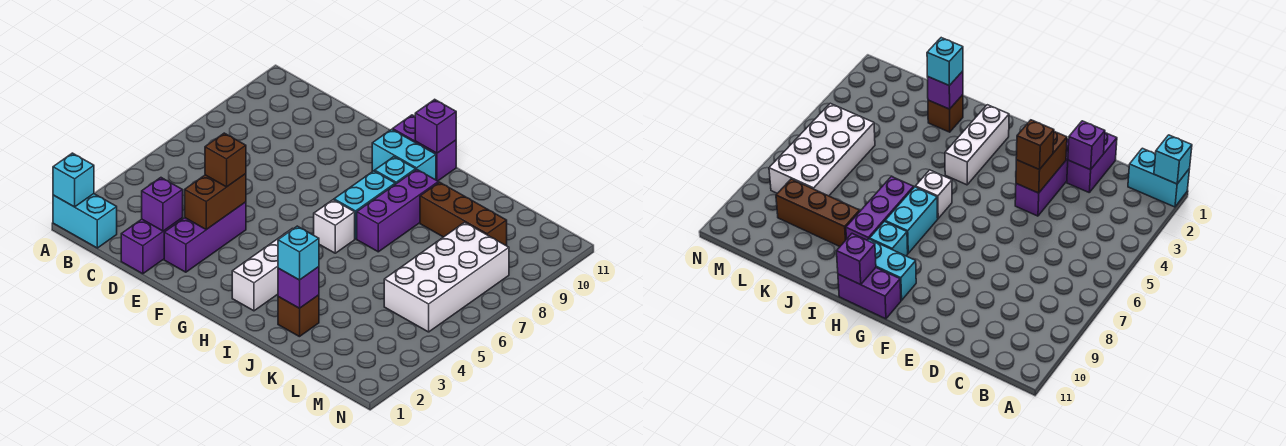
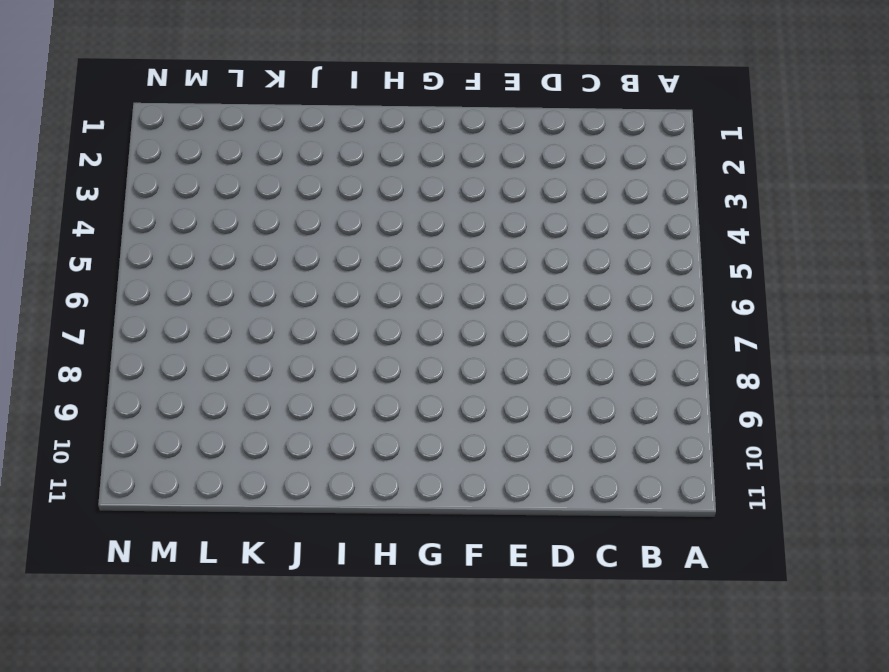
none -> cyan 1x2 brick [53,194,117,248]
none -> purple 1x2 brick [121,218,183,274]
none -> purple 1x3 brick [164,202,246,272]

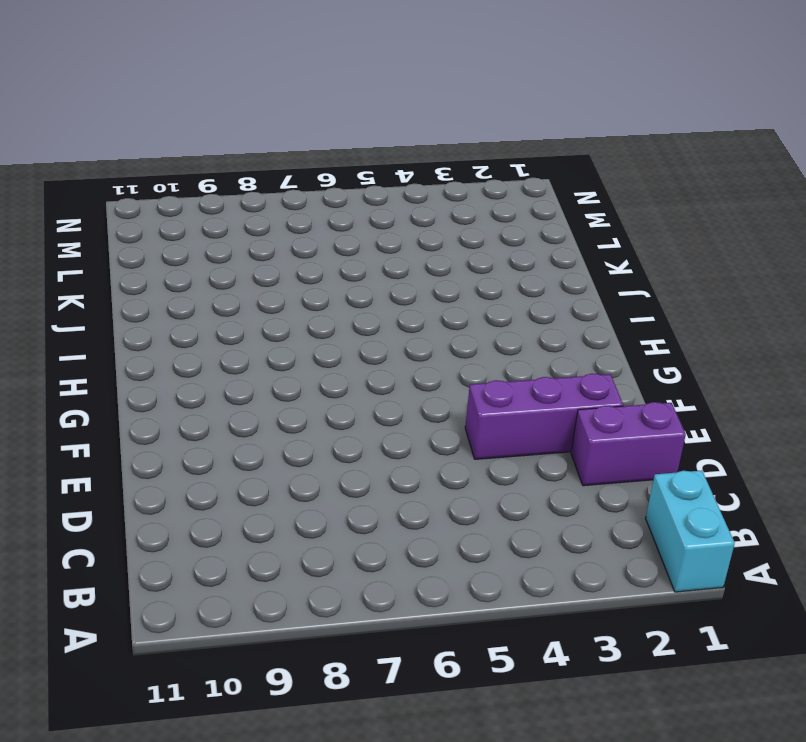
none -> cyan 1x2 brick [372,129,436,180]
none -> purple 1x2 brick [393,115,456,181]
none -> white 1x3 brick [232,228,293,311]

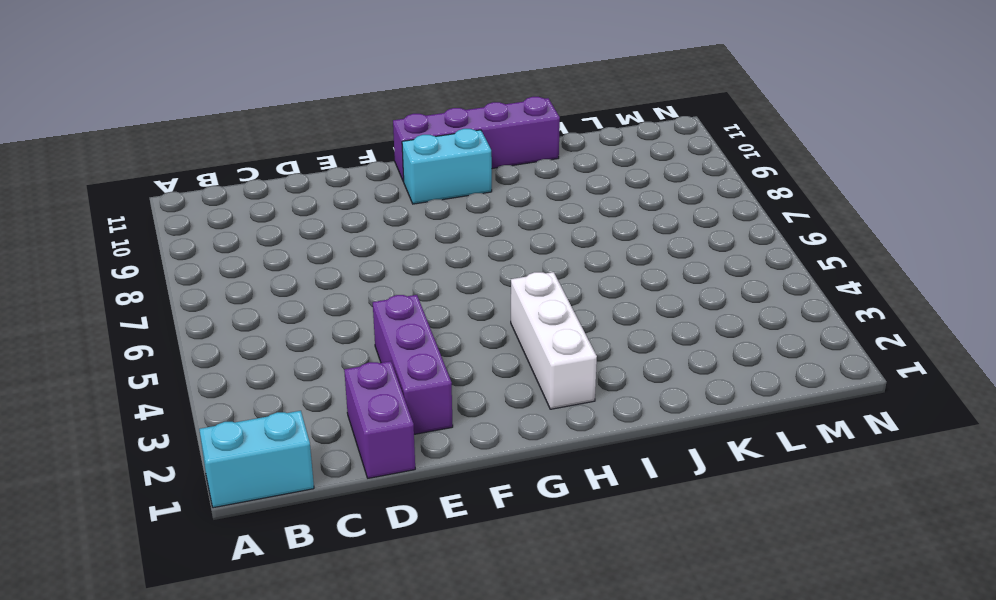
purple 1x4 brick [393,97,560,182] -> purple 1x2 brick [393,115,456,181]
none -> white 1x1 brick [314,200,355,253]
none -> cyan 1x2 brick [334,171,395,239]
none -> cyan 1x1 brick [375,157,416,184]

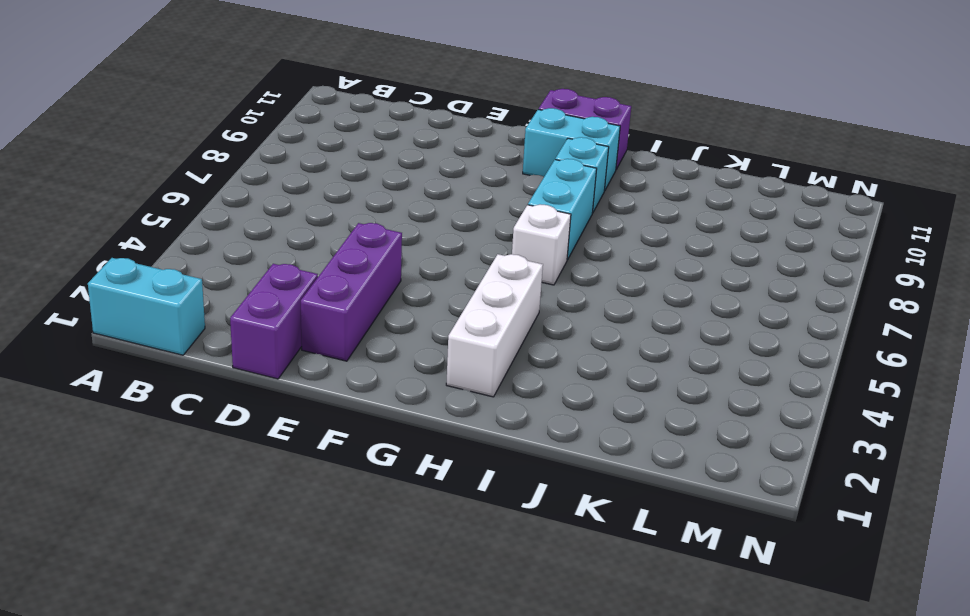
none -> purple 1x3 brick [357,169,438,252]
none -> brown 1x1 brick [278,295,319,337]
none -> brown 1x3 brick [420,182,507,246]

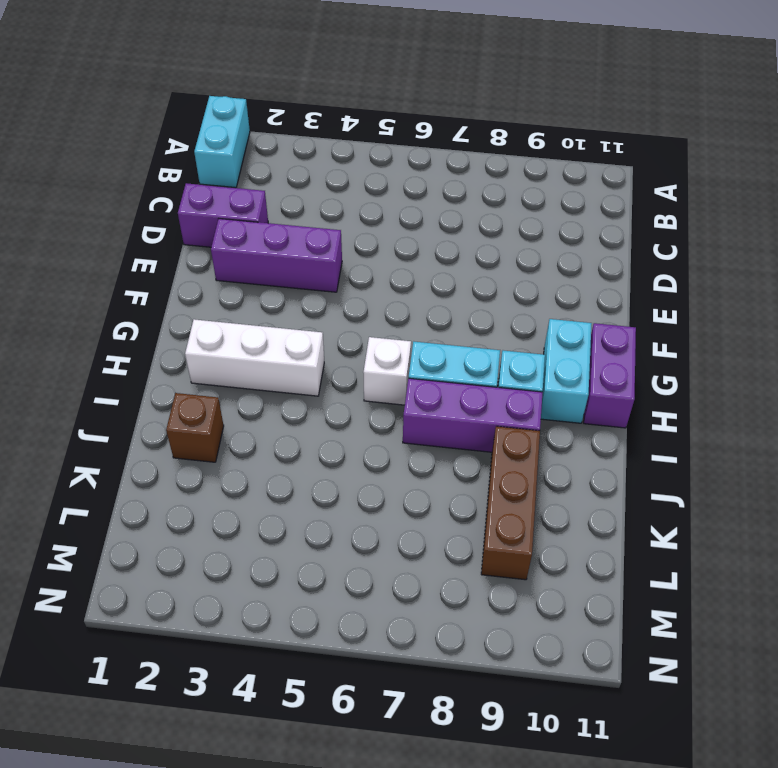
none -> white 2x4 brick [384,222,509,332]
none -> cyan 1x1 brick [53,153,94,207]
none -> purple 1x1 brick [142,178,183,231]

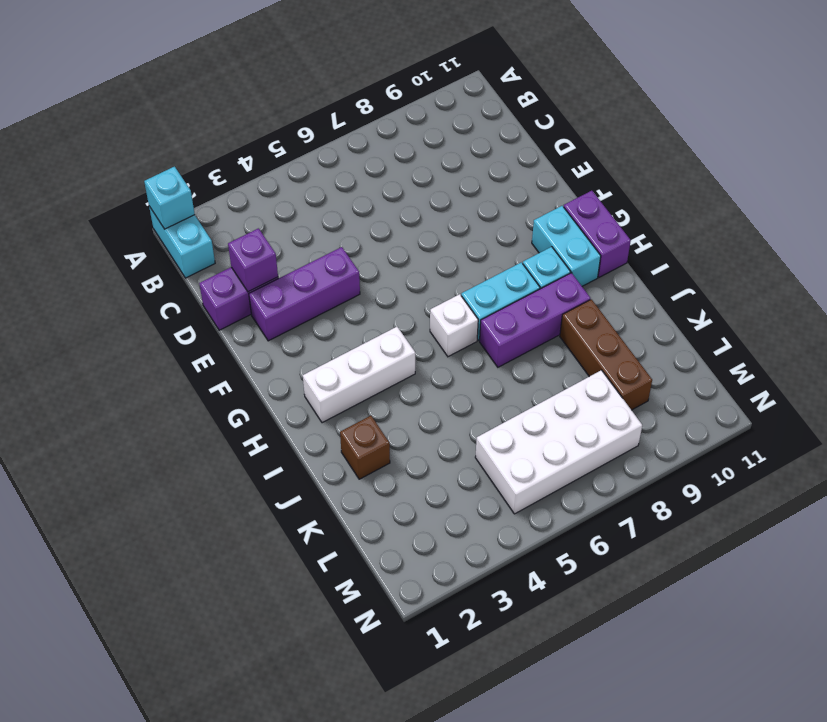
none -> brown 1x2 brick [185,174,246,230]
none -> purple 1x1 brick [415,99,456,153]
none -> purple 1x1 brick [278,267,319,308]

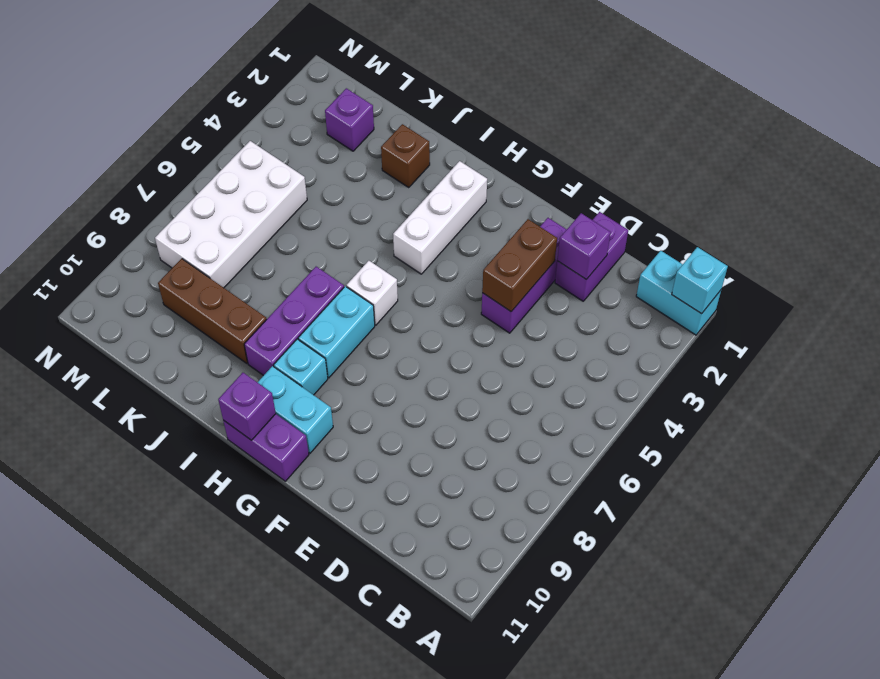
purple 1x1 brick [325,88,374,151] -> purple 1x1 brick moved to [278,267,319,308]
none -> brown 1x1 brick [205,133,246,187]
none -> cyan 1x1 brick [278,226,319,280]

